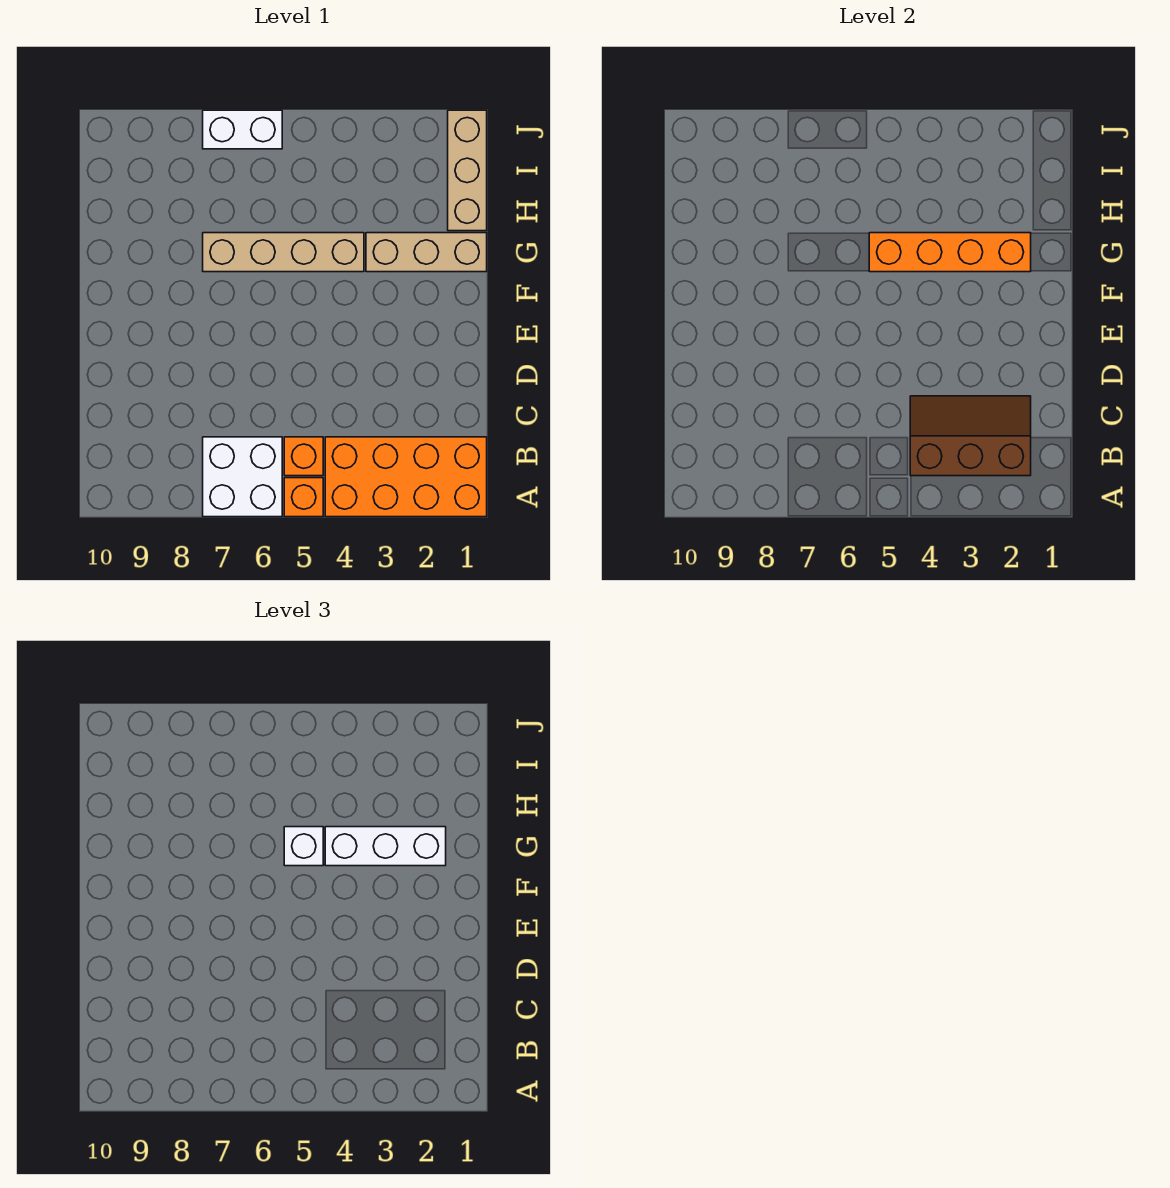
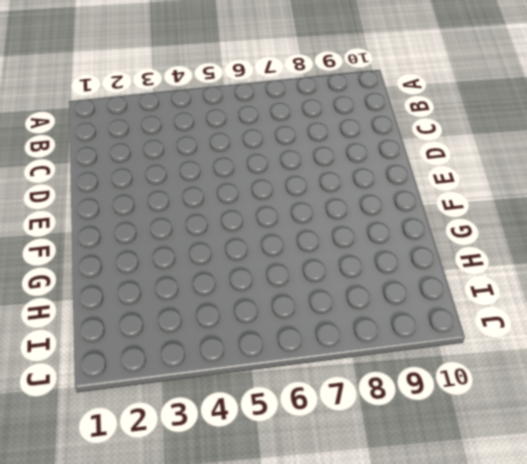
none -> orange 2x4 brick [325,437,487,517]
none -> orange 1x1 brick [284,478,323,517]
none -> white 2x2 brick [203,437,282,517]

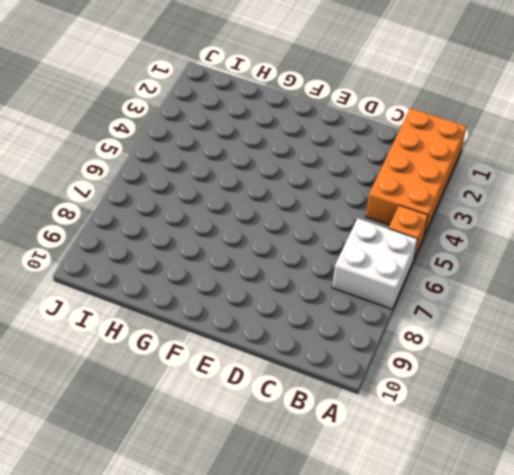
none -> orange 1x1 brick [284,437,323,476]
none -> tan 1x3 brick [366,233,487,272]
none -> tan 1x4 brick [203,233,364,272]

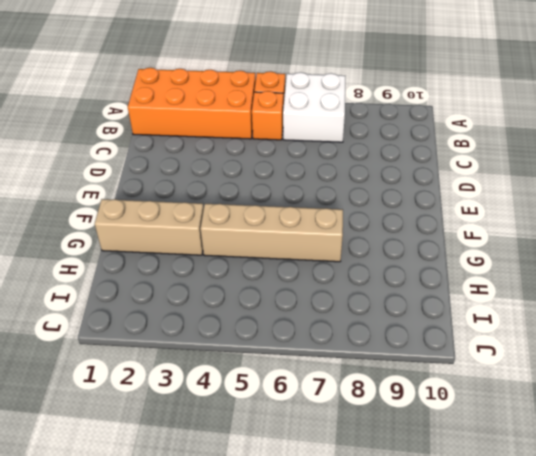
none -> tan 1x3 brick [448,110,487,231]
none -> white 1x2 brick [203,110,282,149]
none -> brown 2x3 slope [910,396,1031,476]

